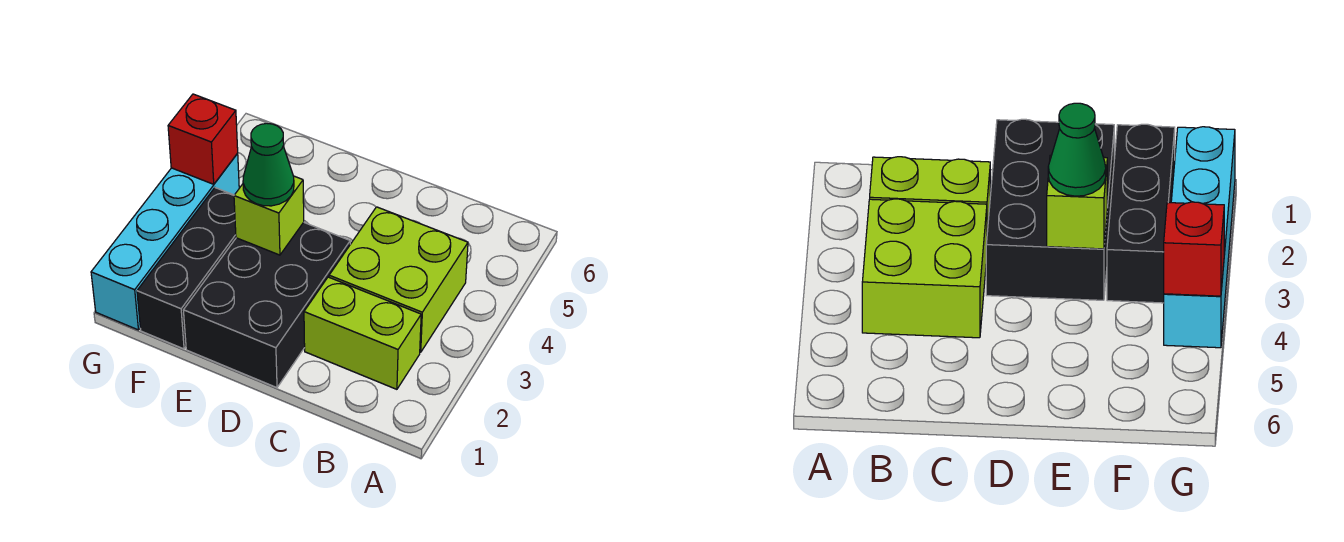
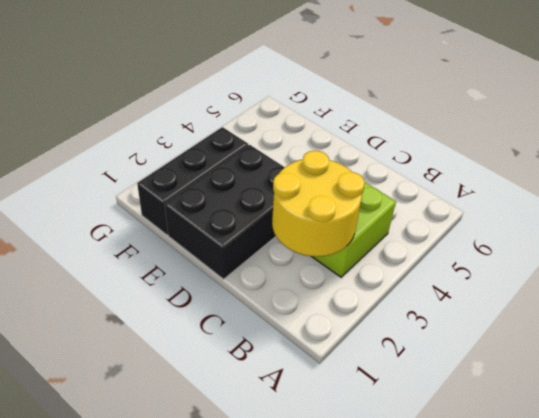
yellow 2x2 round brick [272,151,365,257] -> none
none -> lime 1x2 brick [304,277,421,389]
none -> cyan 1x4 brick [91,153,239,330]

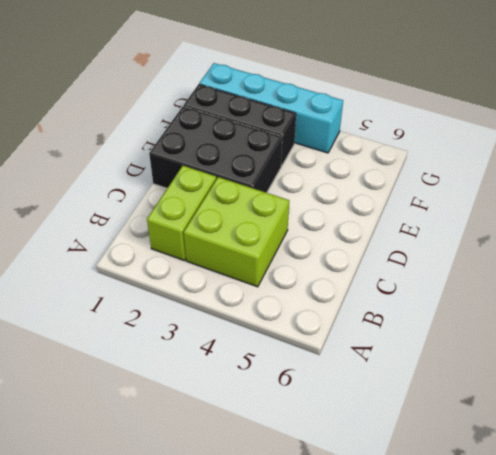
none -> lime 1x1 brick [234,176,304,255]
none -> red 1x1 brick [168,94,238,184]

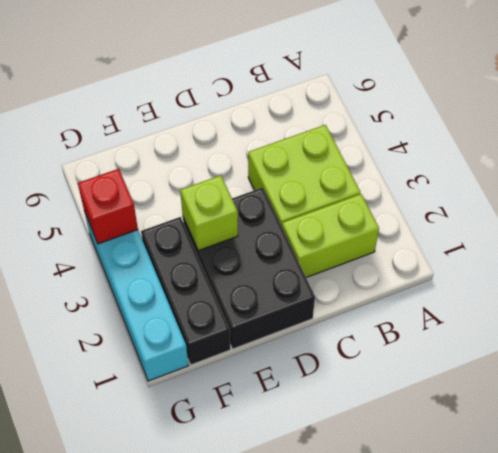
none -> green 1x1 cone [243,123,294,206]

